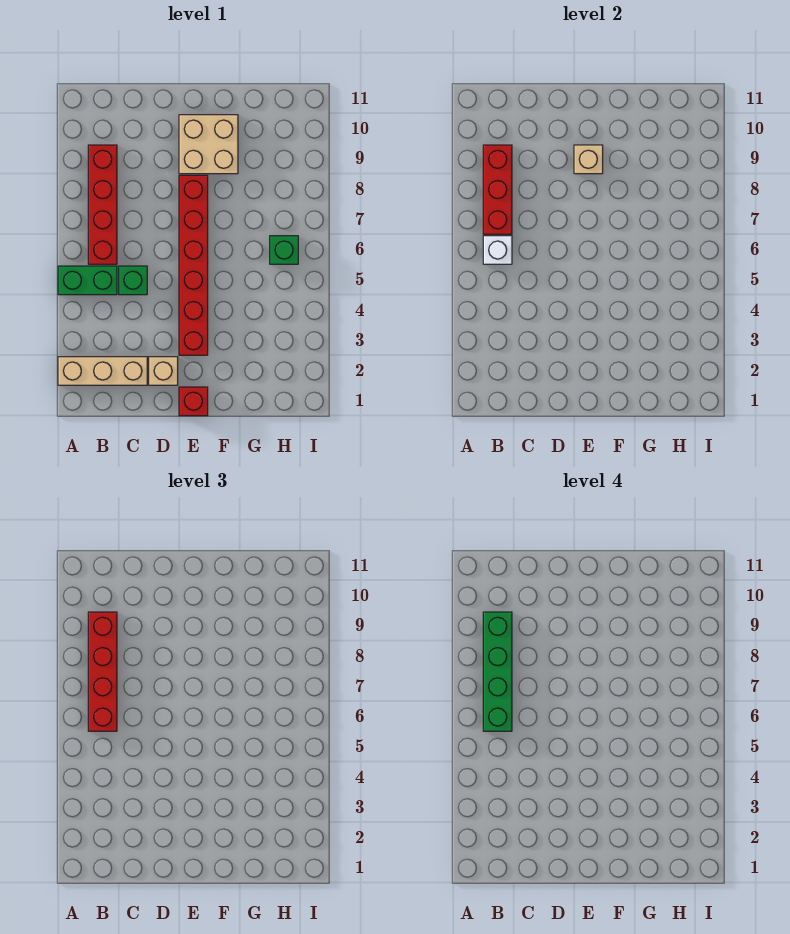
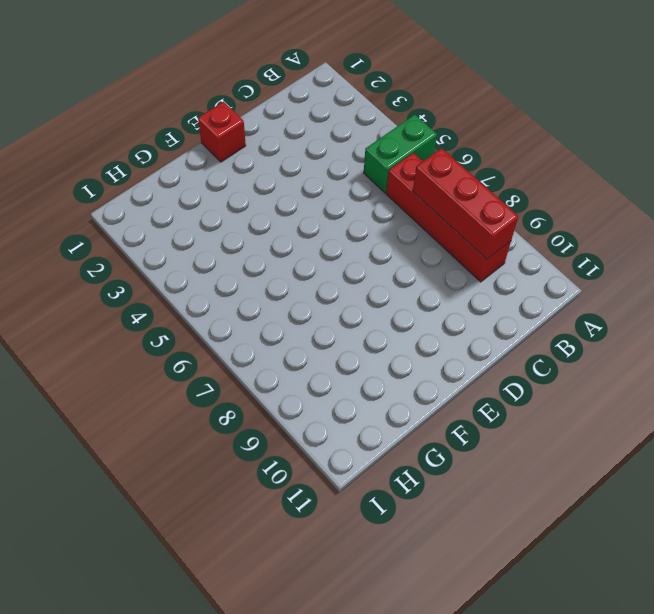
none -> tan 1x3 brick [58,357,147,385]
none -> green 1x1 brick [119,266,147,295]
none -> tan 1x1 brick [149,357,178,385]

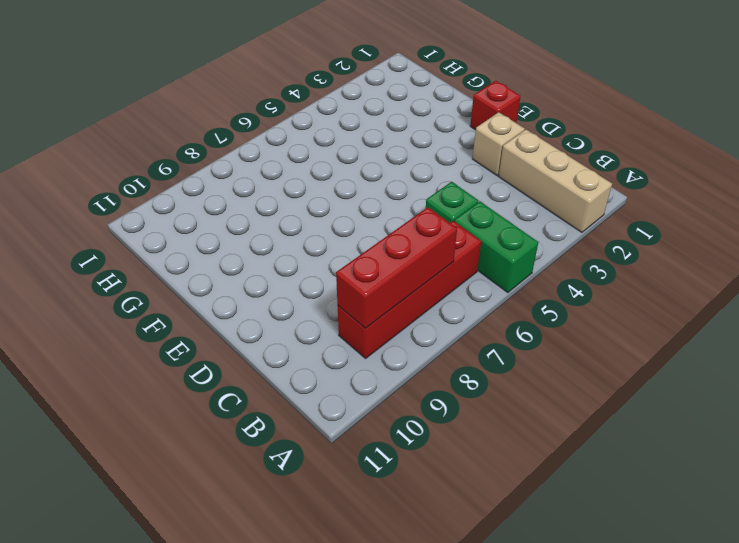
none -> red 1x6 brick [179,175,208,355]
none -> tan 2x2 brick [179,115,238,174]
none -> green 1x1 brick [270,236,298,264]

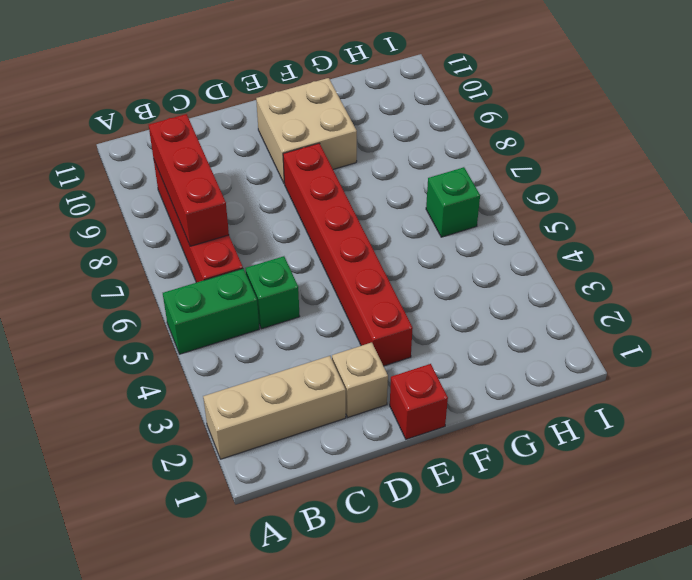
none -> white 1x1 brick [483,236,512,264]
none -> tan 1x1 brick [574,145,603,174]
none -> red 1x4 brick [88,612,117,731]

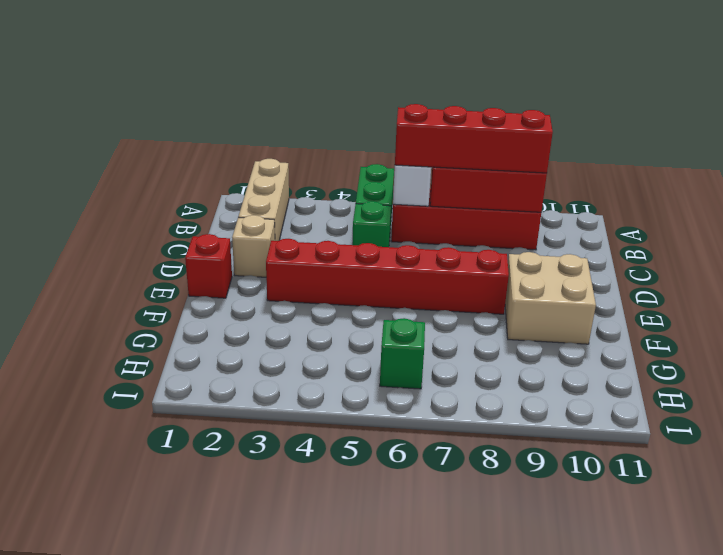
none -> tan 1x1 brick [574,145,603,174]
none -> green 1x4 brick [483,612,512,731]

